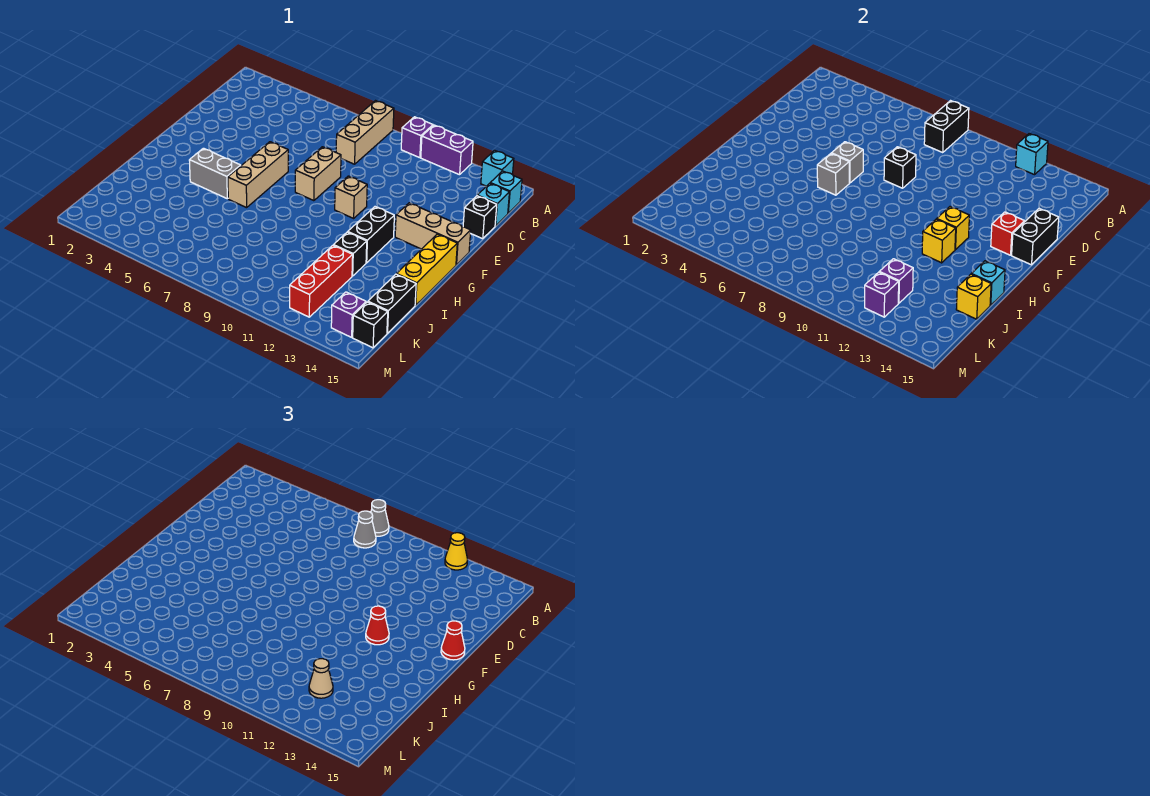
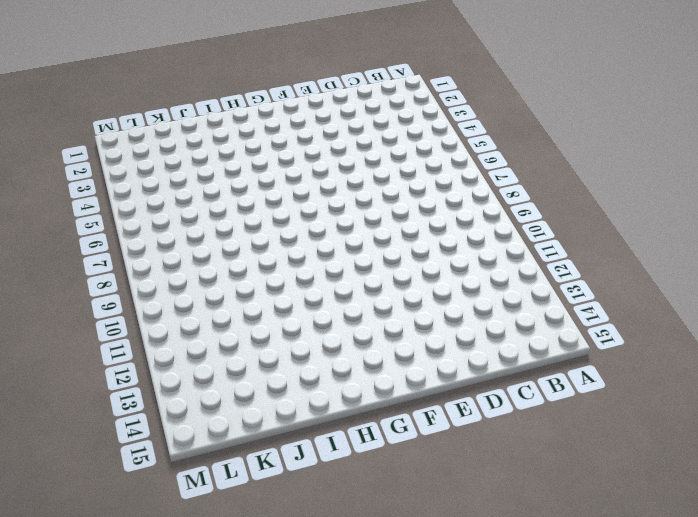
none -> tan 1x3 brick [336,101,394,164]
none -> purple 1x1 brick [401,117,433,158]
none -> purple 1x2 brick [421,125,473,175]
none -> cyan 1x1 brick [481,150,514,186]

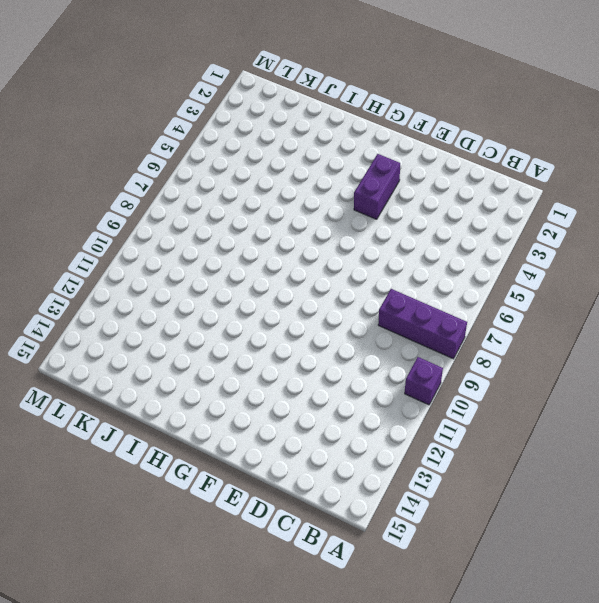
purple 1x3 brick [378,289,467,359] -> tan 1x3 brick [336,101,394,164]
purple 1x2 brick [354,154,400,219] -> purple 1x2 brick moved to [421,125,473,175]
none -> cyan 1x1 brick [481,150,514,186]
none -> cyan 1x1 brick [490,171,522,213]
none -> cyan 1x1 brick [477,183,509,226]
none -> black 1x1 brick [463,196,497,239]

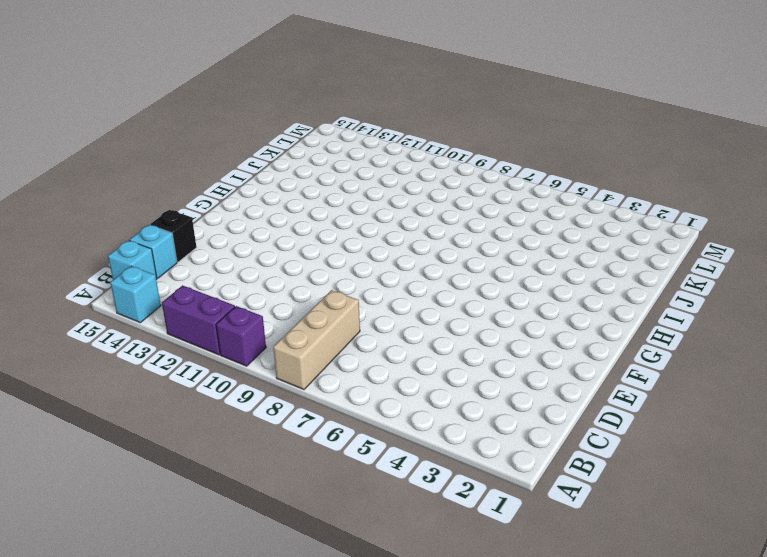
none -> tan 1x2 brick [295,147,341,201]
none -> tan 1x3 brick [228,142,288,208]
none -> tan 1x1 brick [335,176,367,218]
none -> tan 1x3 brick [395,203,471,265]

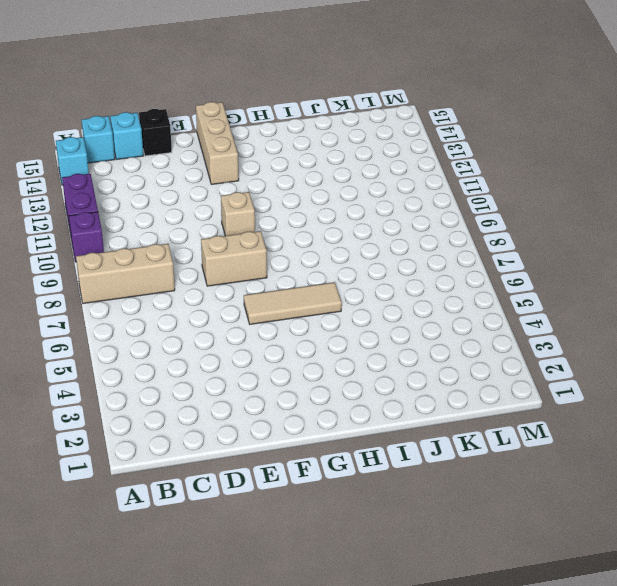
tan 1x3 tile [244,282,342,324] -> tan 1x3 brick [228,142,288,208]
none -> black 1x2 brick [348,207,394,263]
none -> yellow 1x3 brick [397,234,457,305]
none -> grey 1x2 brick [189,148,241,199]
none -> black 1x1 brick [333,232,367,276]

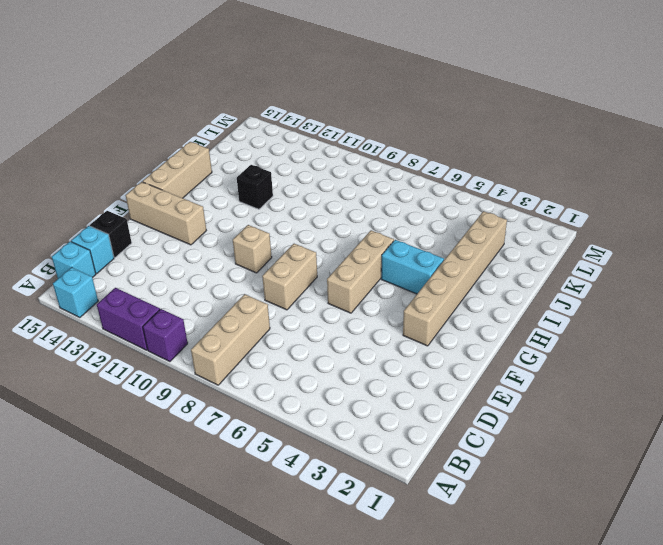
tan 1x6 brick [403,211,507,346] -> none
tan 1x3 brick [143,142,212,198] -> yellow 1x3 brick [397,234,457,305]
cyan 1x2 brick [381,240,444,294] -> grey 1x2 brick [189,148,241,199]
none -> black 1x2 brick [348,207,394,263]
none -> red 1x3 brick [290,246,353,317]
none -> black 1x2 brick [368,274,416,333]
none -> purple 1x1 brick [331,292,366,337]

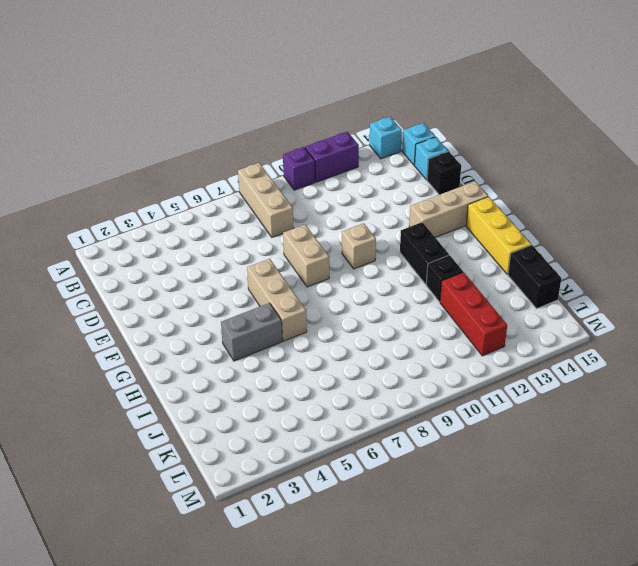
none -> purple 1x1 brick [331,292,366,337]
none -> black 1x1 brick [353,302,388,348]
none -> black 1x2 brick [924,101,969,152]
none -> cyan 1x1 brick [1016,134,1048,175]

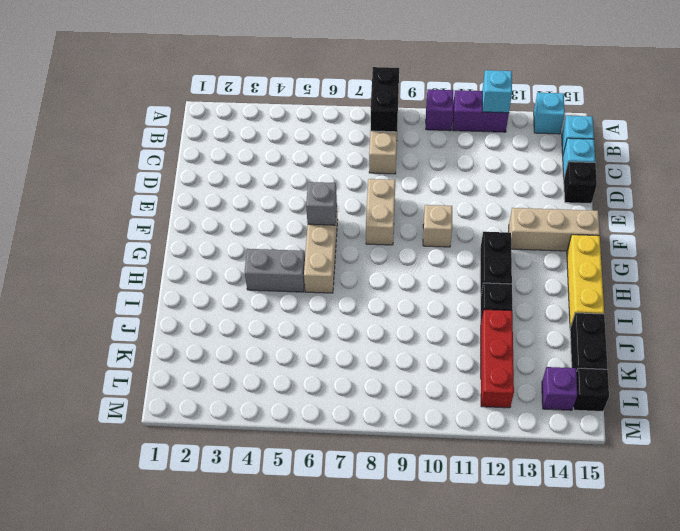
none -> black 1x1 brick [884,147,916,188]
none -> black 1x2 brick [1012,208,1059,265]
none -> red 1x1 brick [991,212,1025,255]
none -> grey 1x1 brick [817,154,849,195]

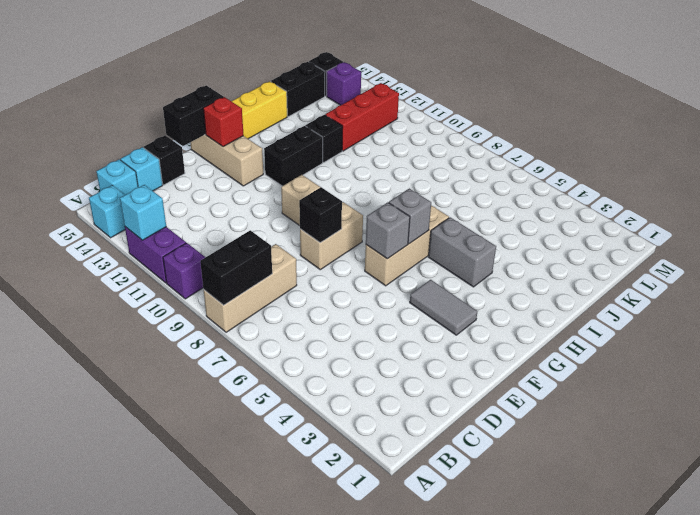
grey 1x2 tile [410,280,477,335] -> none
none -> yellow 1x1 brick [937,207,969,250]
none -> yellow 1x1 brick [922,219,956,263]
none -> cyan 1x1 brick [972,261,1005,305]
none -> yellow 1x1 brick [956,274,991,319]

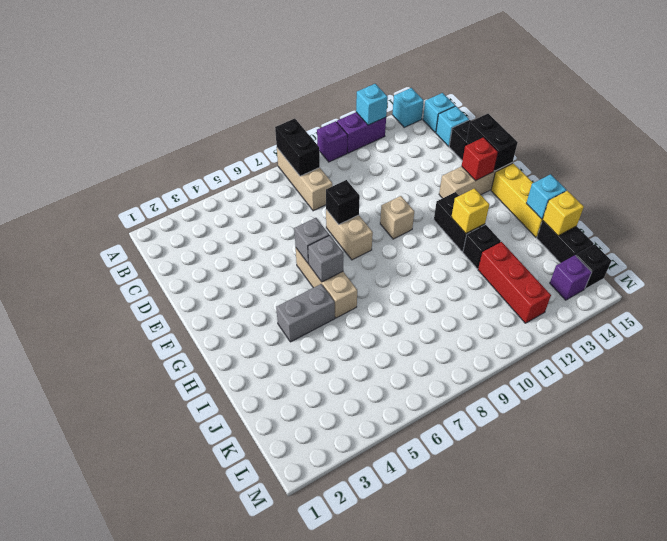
none -> yellow 1x1 brick [937,207,969,250]
none -> purple 1x1 brick [880,259,913,303]
none -> purple 1x1 brick [865,272,899,317]
none -> grey 1x1 cone [371,500,389,536]

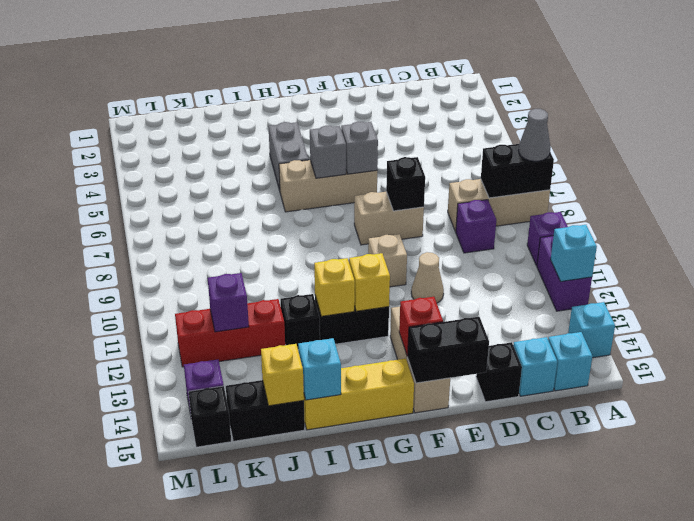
purple 1x1 brick [456,200,496,253] -> purple 1x1 brick moved to [865,272,899,317]
tan 1x1 cone [411,252,444,303] -> tan 1x1 cone moved to [309,659,333,698]
none -> yellow 1x1 cone [445,533,468,570]
none -> grey 1x1 cone [354,511,376,548]
none -> red 1x1 cone [441,621,465,660]
none -> red 1x1 cone [366,606,389,645]

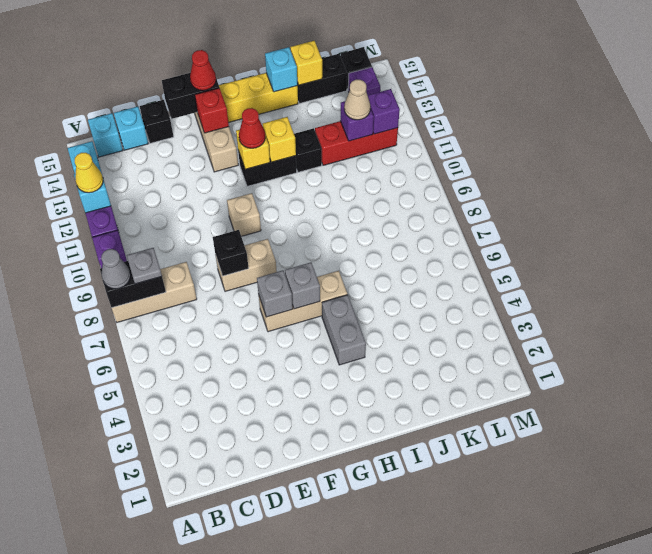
grey 1x1 plate [127,248,162,284] -> grey 1x1 cone [354,511,376,548]

